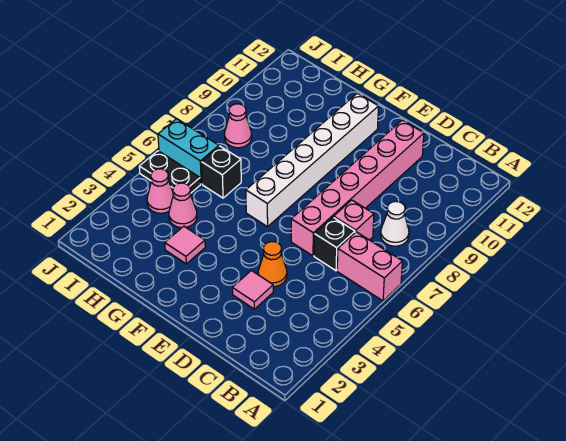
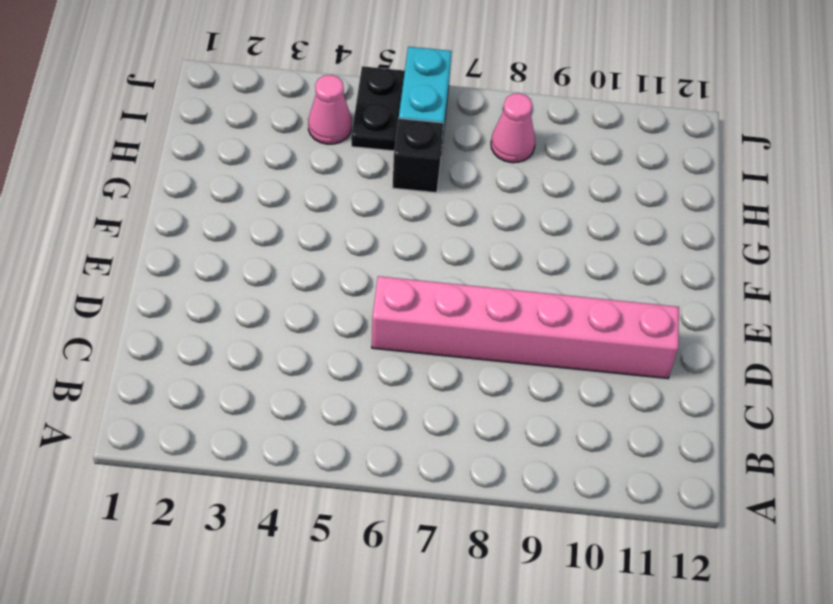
none -> pink 1x2 brick [337,232,402,301]
none -> white 1x1 cone [381,202,409,246]
none -> black 1x1 brick [314,217,355,271]

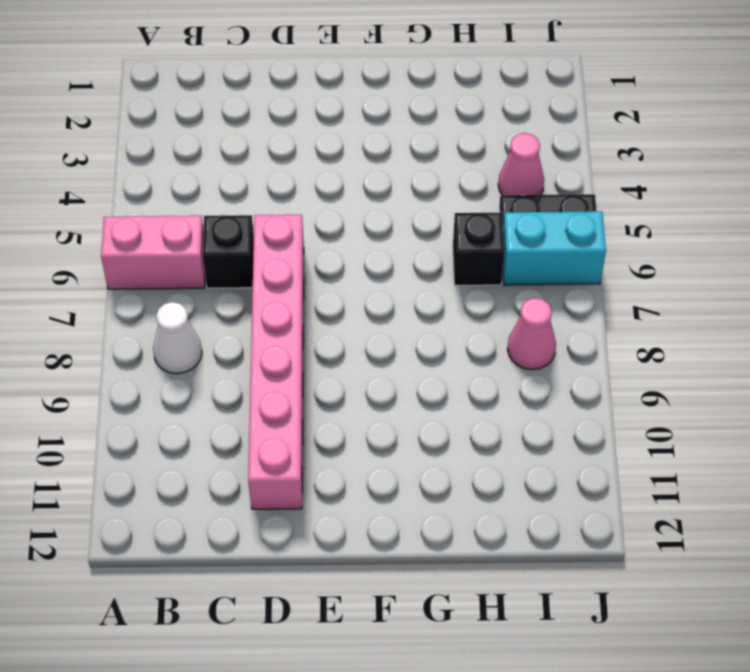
none -> pink 1x1 brick [334,200,374,240]
none -> pink 1x1 tile [232,271,273,309]
none -> orange 1x1 cone [258,242,287,287]

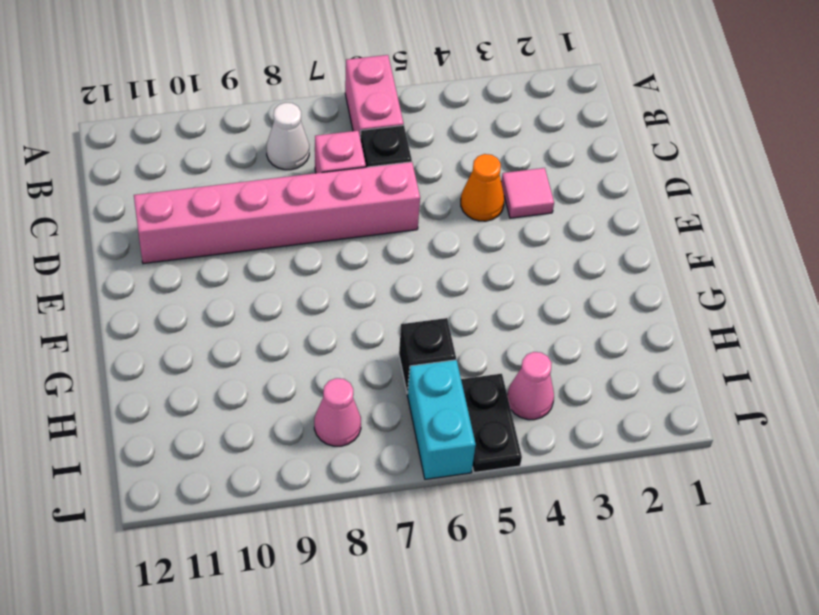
none -> white 1x6 brick [246,93,379,227]
none -> pink 1x1 tile [165,226,205,264]
none -> pink 1x1 cone [169,183,197,228]

